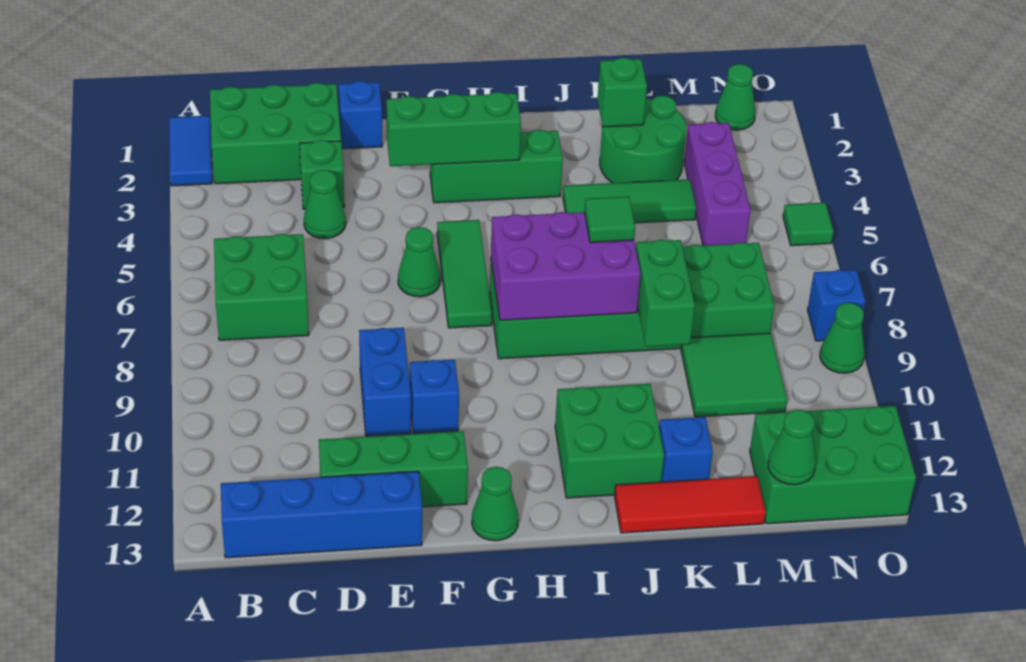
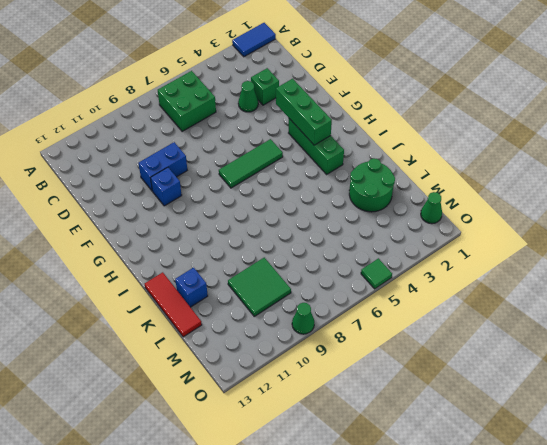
none -> green 2x3 brick [210,83,341,184]
none -> blue 1x4 brick [221,471,422,558]
none -> green 1x3 brick [319,431,468,507]
none -> blue 1x1 brick [339,81,382,149]

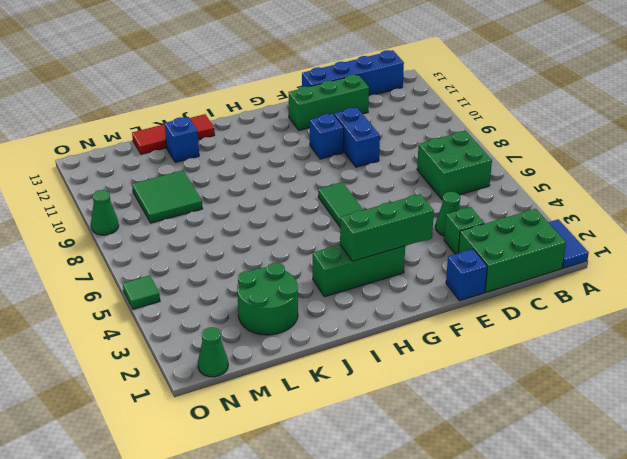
none -> green 1x1 cone [398,227,441,297]
none -> green 1x1 cone [472,467,518,541]
none -> green 2x6 brick [490,243,774,359]
none -> green 2x2 brick [555,384,664,498]

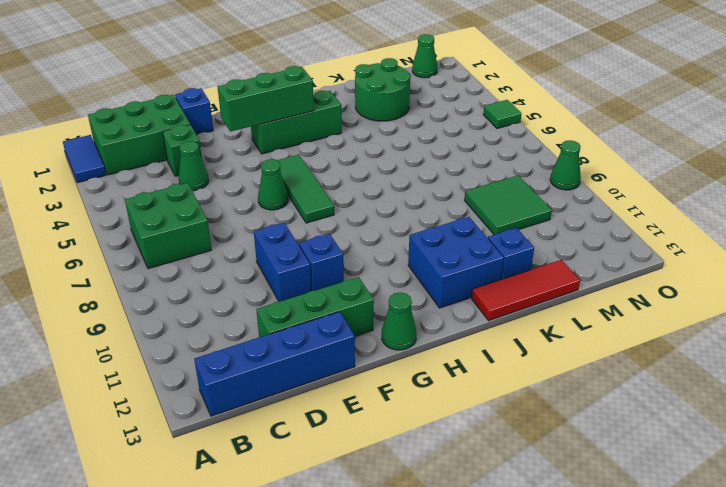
blue 2x2 brick [408,217,504,308] -> green 2x2 brick [555,384,664,498]
none -> green 2x6 brick [490,243,774,359]
none -> green 1x3 tile [563,179,696,223]
none -> purple 1x3 brick [684,122,751,246]
none -> green 2x3 brick [750,406,916,524]

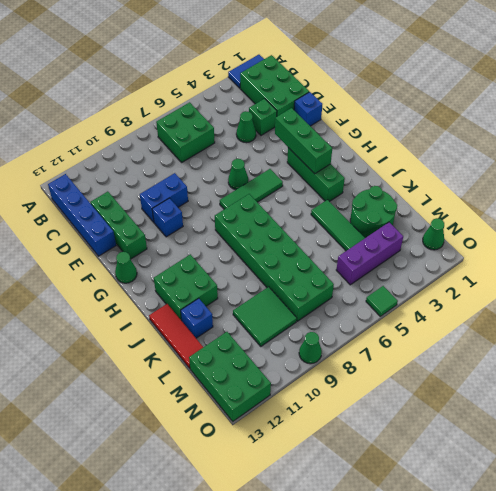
none -> blue 1x1 brick [808,270,865,341]
none -> purple 2x3 brick [491,212,641,320]
none -> green 1x1 brick [597,58,647,127]
none -> green 1x2 brick [636,240,695,347]

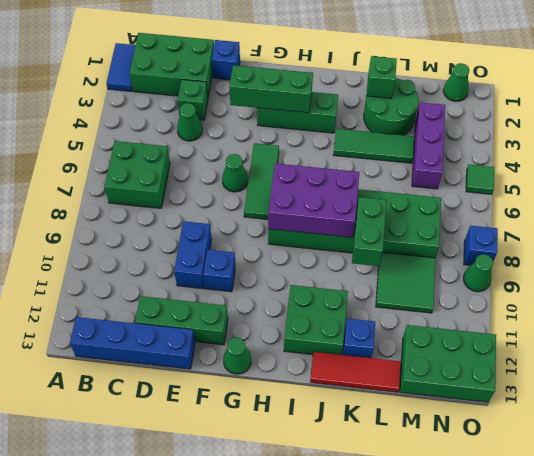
none -> green 1x1 cone [768,410,816,485]
none -> green 1x1 tile [584,197,635,243]

